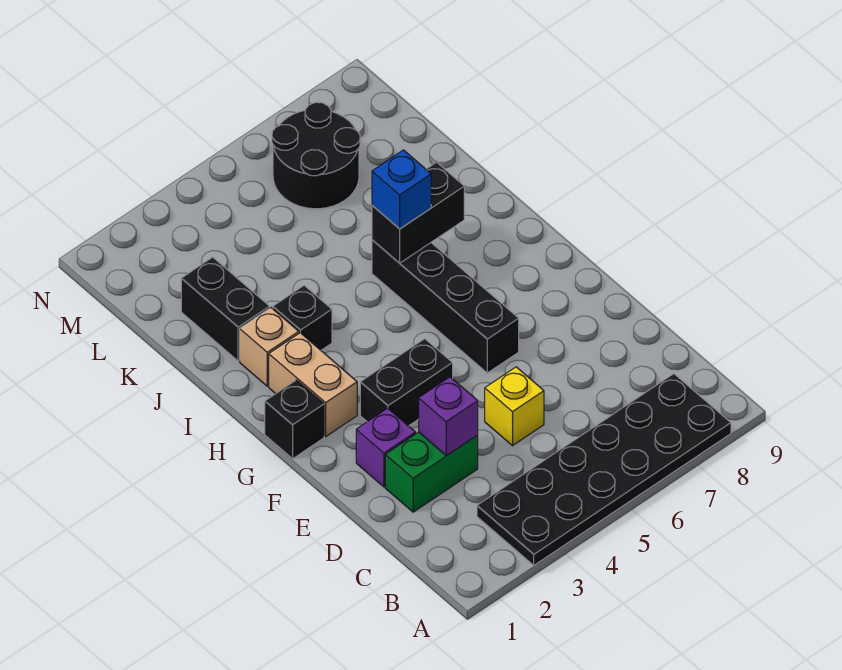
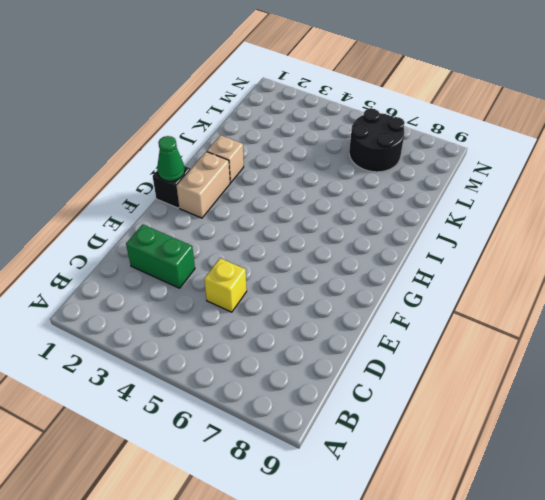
green 1x1 cone [157,136,185,181] -> none
none -> black 2x6 plate [477,374,731,565]
none -> purple 1x1 brick [356,408,416,487]
none -> black 1x2 brick [360,339,453,426]

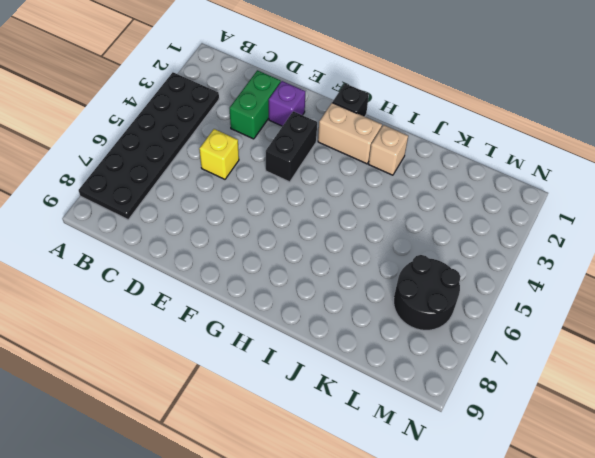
none -> black 1x4 brick [372,240,519,373]
none -> black 1x1 brick [273,285,332,350]
none -> black 1x2 brick [181,257,270,361]

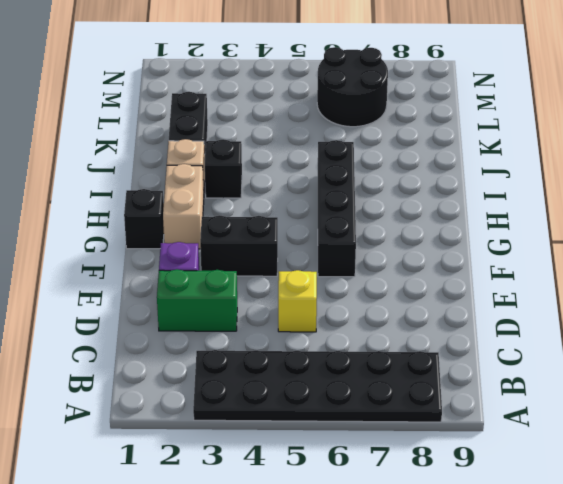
none -> purple 1x1 brick [419,377,478,456]
none -> black 1x2 brick [372,162,464,263]
none -> blue 1x1 brick [372,150,431,229]

